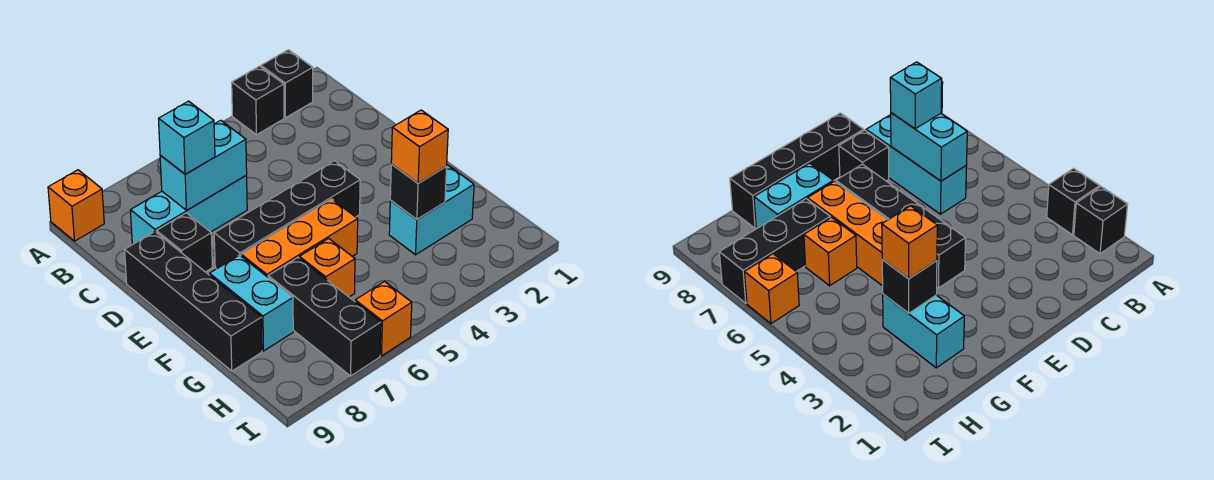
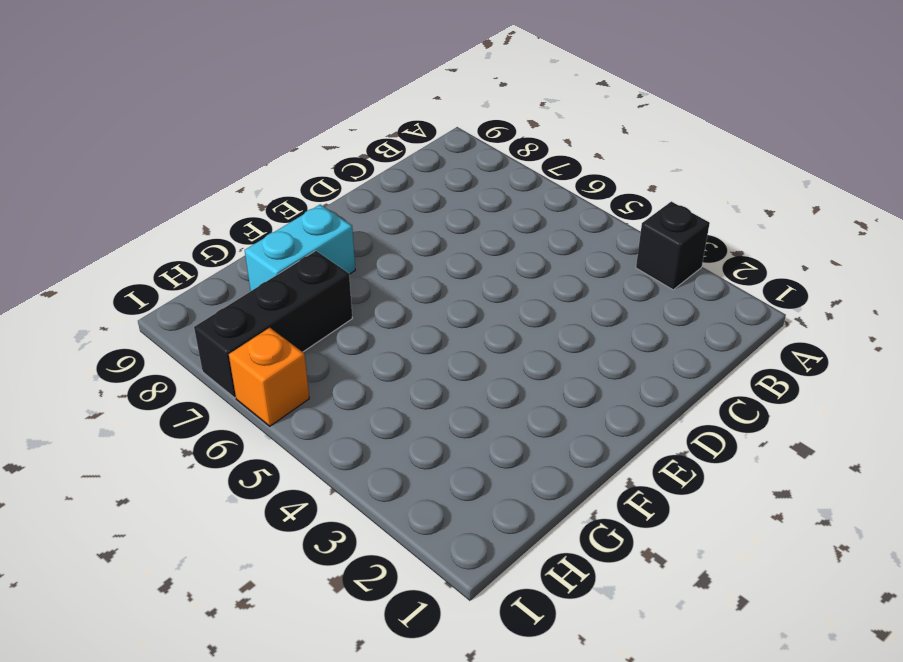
none -> black 1x1 brick [261,50,313,118]
none -> orange 1x1 brick [48,170,104,241]
none -> cyan 1x3 brick [130,176,247,245]

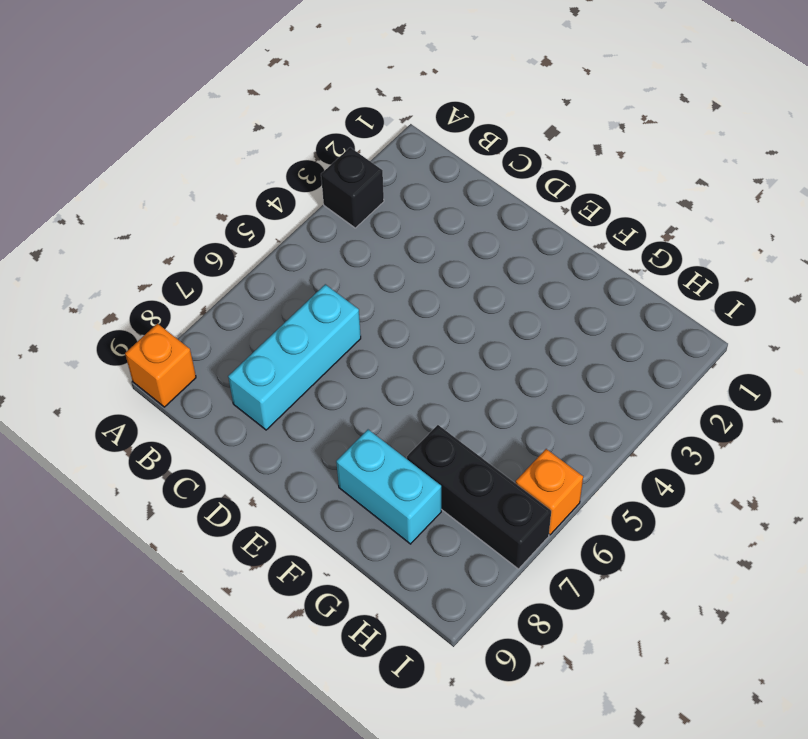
none -> black 1x1 brick [261,50,313,118]
none -> black 1x1 brick [156,213,212,272]
none -> black 1x4 brick [125,232,262,371]

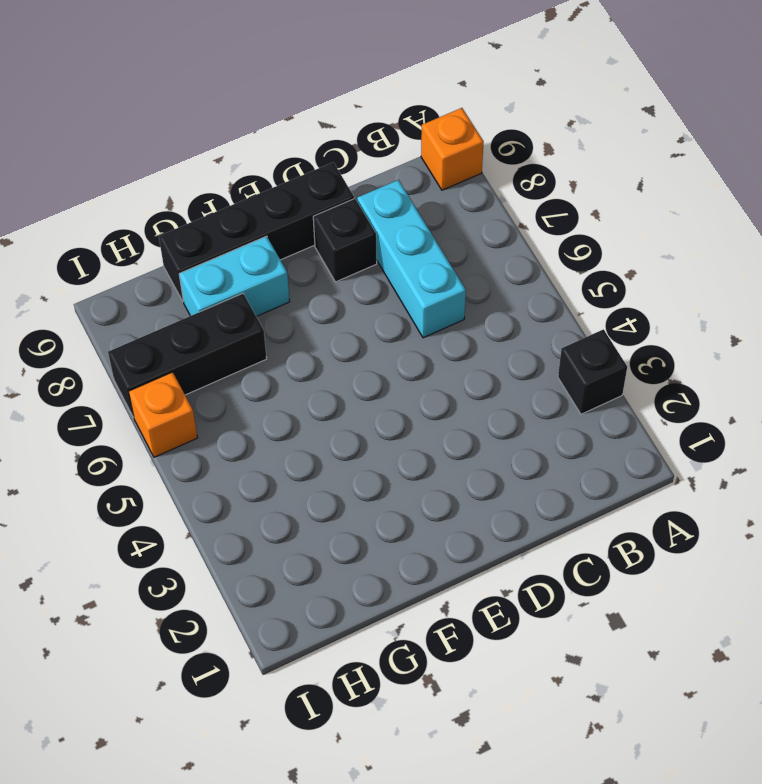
none -> black 1x1 brick [261,50,313,118]
none -> black 1x4 brick [214,161,360,269]
none -> orange 1x3 brick [241,199,358,277]

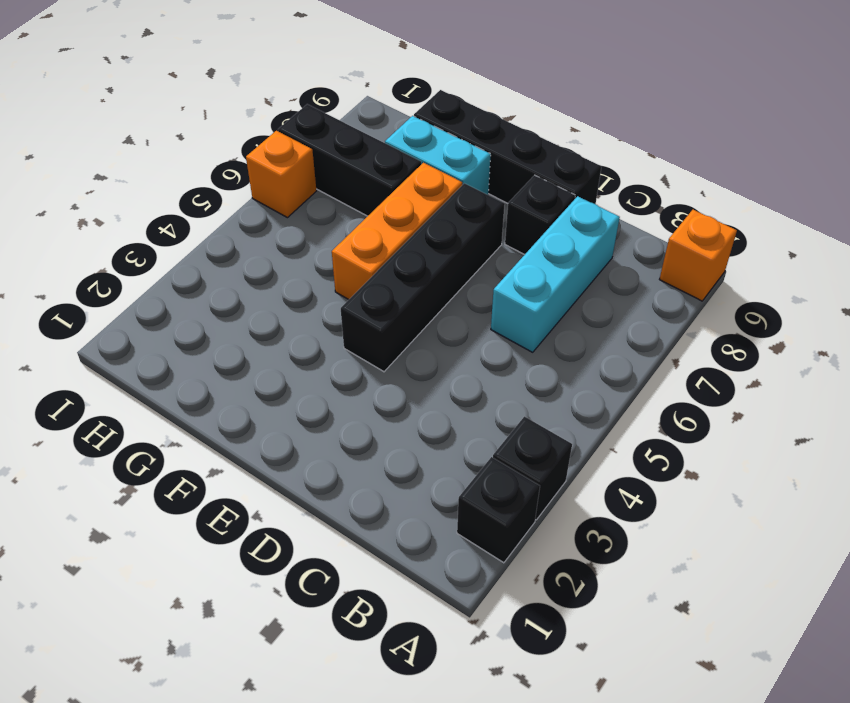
none -> cyan 1x2 brick [389,165,474,255]
none -> orange 1x1 brick [299,238,355,297]
none -> cyan 1x2 brick [160,120,247,210]

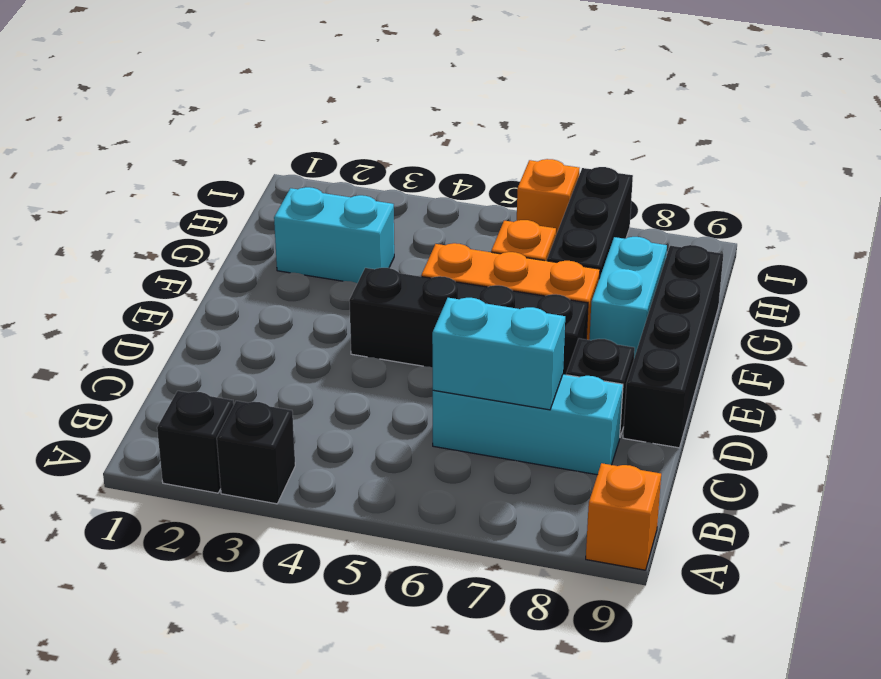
none -> black 1x1 brick [390,164,447,219]
none -> cyan 1x1 brick [159,101,215,174]
none -> orange 1x1 brick [391,110,448,183]

